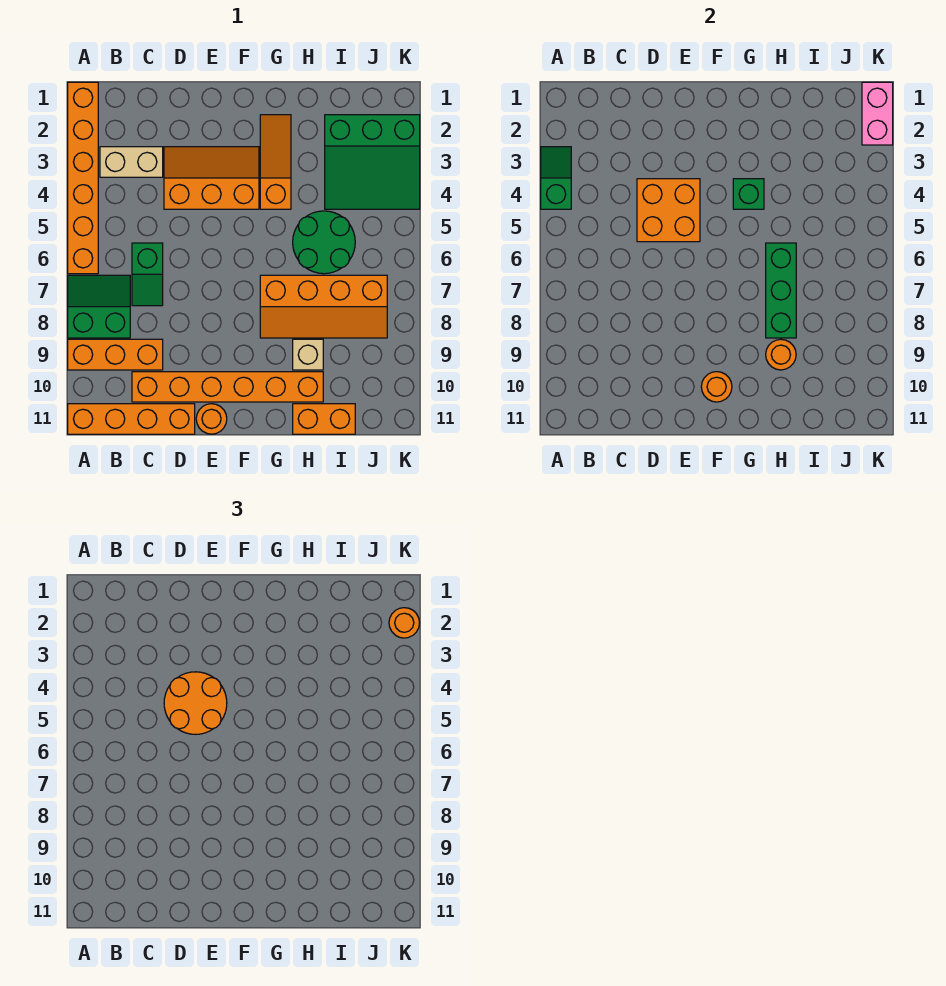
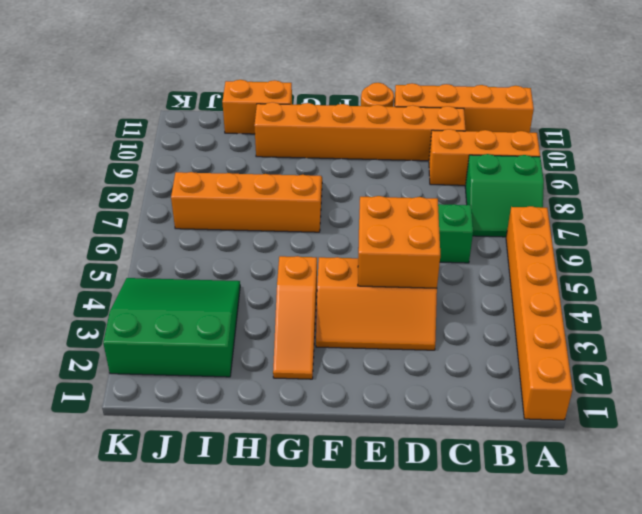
none -> tan 1x2 brick [100,147,163,177]
none -> green 2x2 round brick [293,211,355,274]
none -> tan 1x1 brick [293,339,323,370]

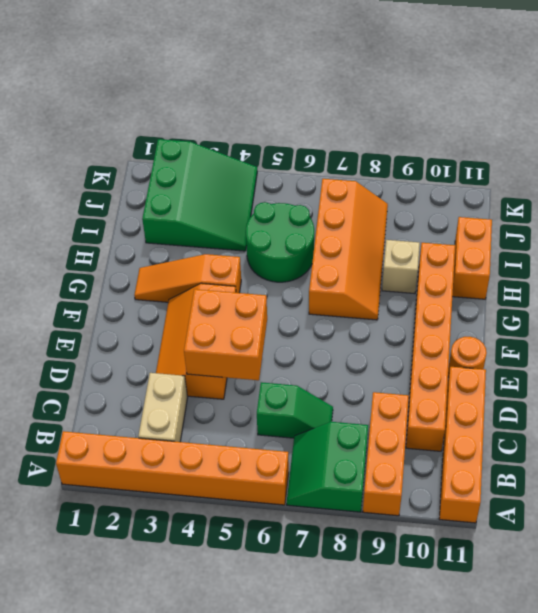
none -> green 1x2 slope [541,147,571,209]
none -> orange 1x1 round brick [701,372,732,402]
none -> green 1x1 brick [733,179,764,209]

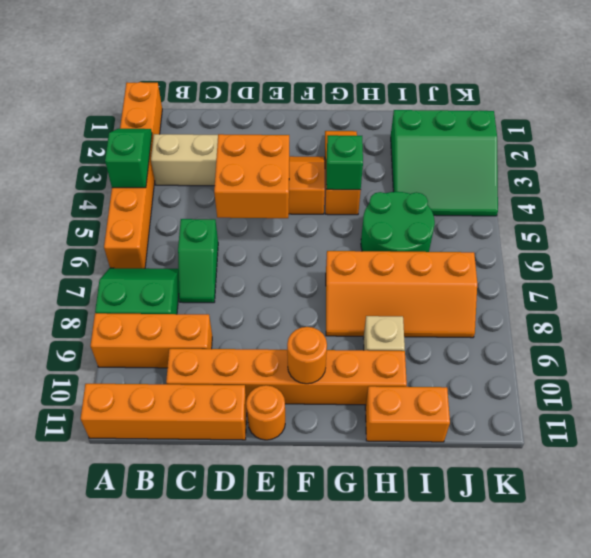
none -> green 1x3 brick [766,243,796,338]
none -> orange 1x1 round brick [766,339,796,370]
none -> pink 1x2 brick [862,82,893,145]

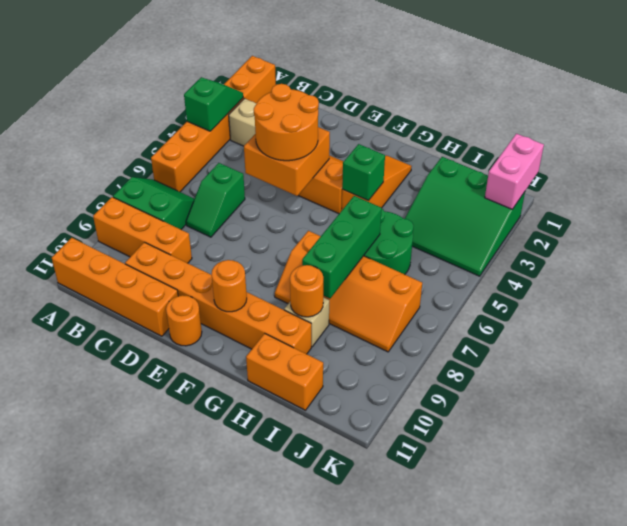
none -> orange 1x1 round brick [389,608,419,638]

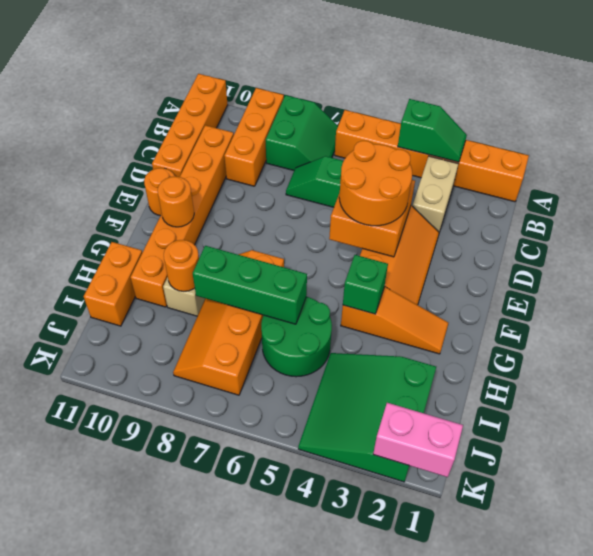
none -> orange 1x1 round brick [389,608,419,638]

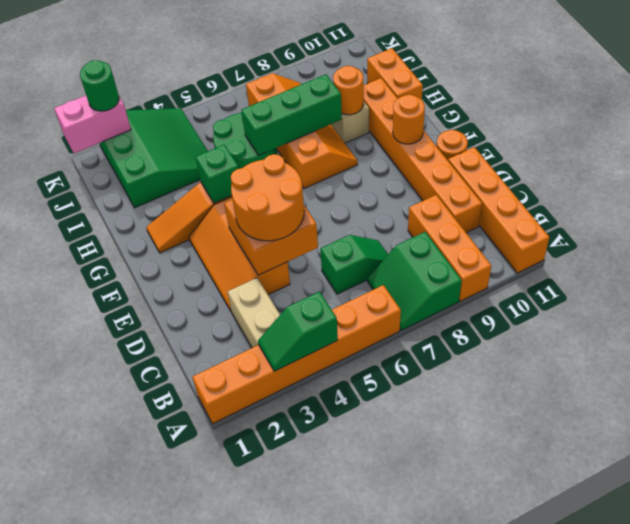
green 1x1 round brick [80,60,119,111] -> orange 1x1 round brick [389,608,419,638]

